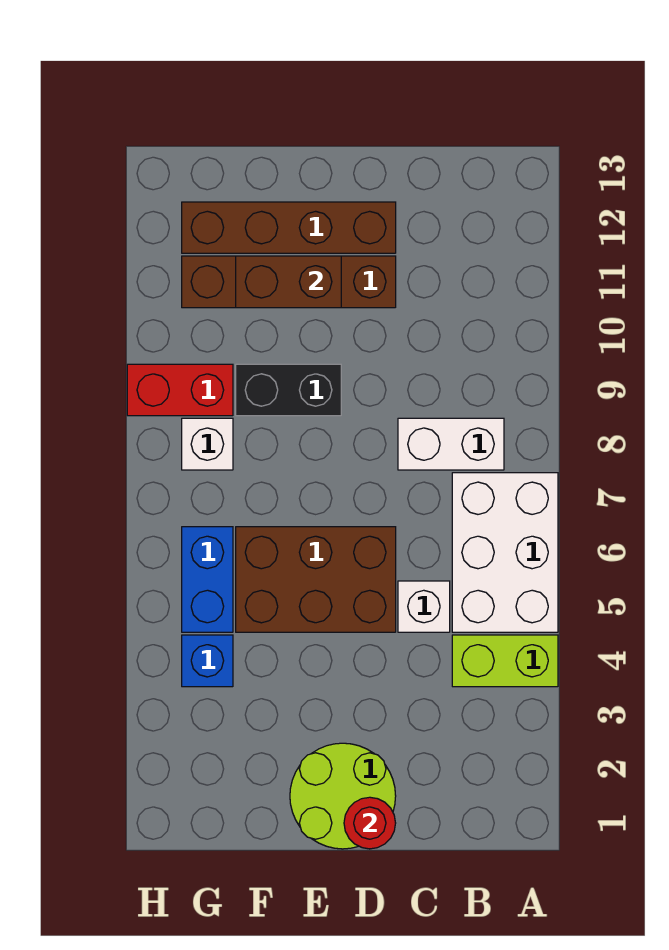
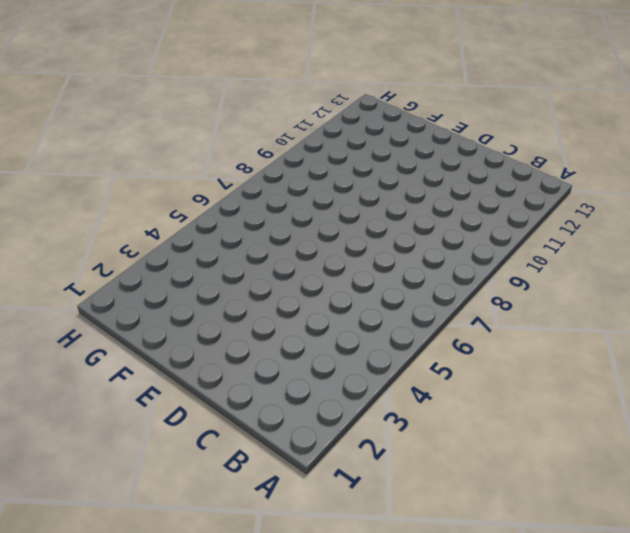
none -> lime 1x2 brick [452,635,558,687]
none -> white 2x3 brick [452,473,558,632]
none -> white 1x2 brick [398,418,504,470]

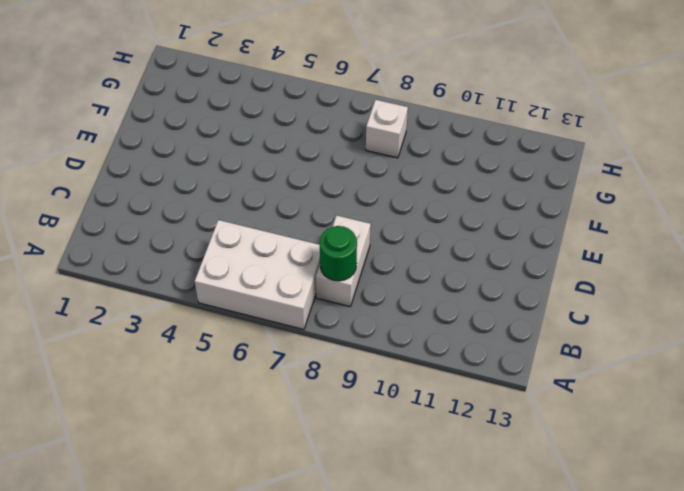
green 1x1 round brick [320,226,357,281] -> none
none -> lime 1x2 brick [452,635,558,687]
none -> white 1x1 brick [398,581,450,632]
none -> lime 2x2 round brick [290,743,396,849]

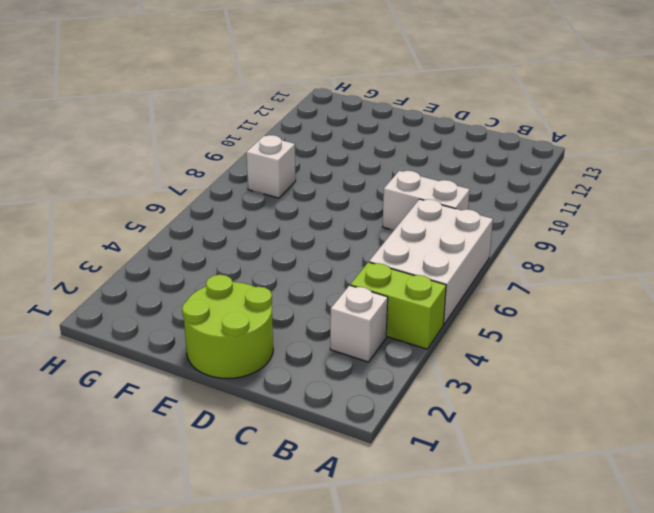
white 1x1 brick [330,285,388,362] -> white 1x1 brick moved to [398,581,450,632]
none -> brown 2x3 brick [236,527,396,632]
none -> brown 1x4 brick [182,256,396,308]
none -> brown 1x4 brick [182,202,396,253]

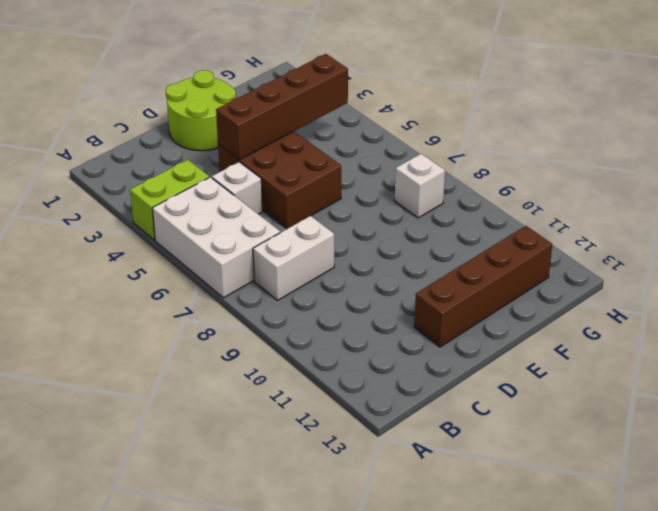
brown 2x3 brick [218,131,341,229] -> brown 2x3 brick turned to [236,527,396,632]
brown 1x4 brick [216,54,348,160] -> brown 1x4 brick moved to [182,256,396,308]
none -> black 1x2 brick [236,364,341,416]
none -> blue 1x1 brick [182,635,233,687]
none -> blue 1x2 brick [182,527,233,632]

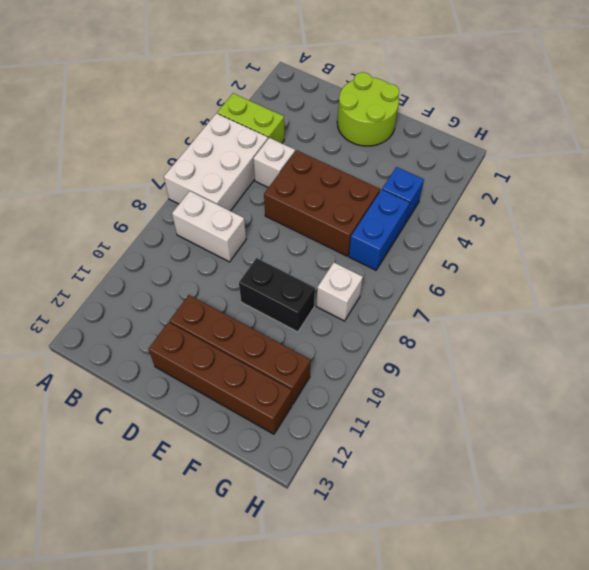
none -> red 1x2 brick [127,364,233,416]
none -> red 1x1 round brick [344,797,396,849]
none -> brown 1x2 brick [236,256,341,308]

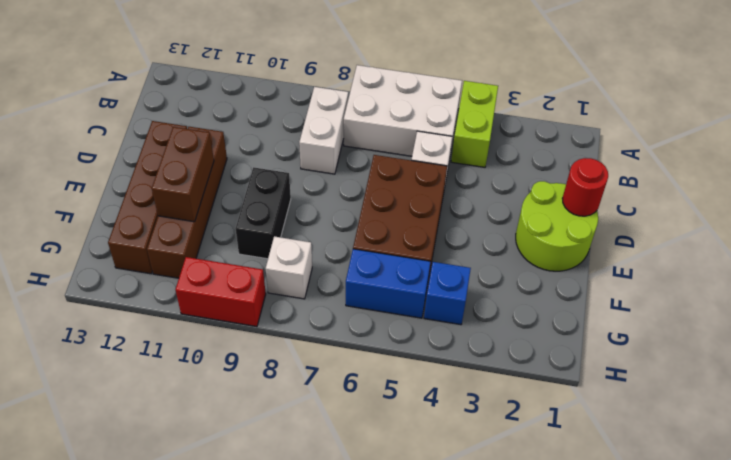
red 1x2 brick [176,257,266,327] -> red 1x2 brick turned to [127,364,233,416]

